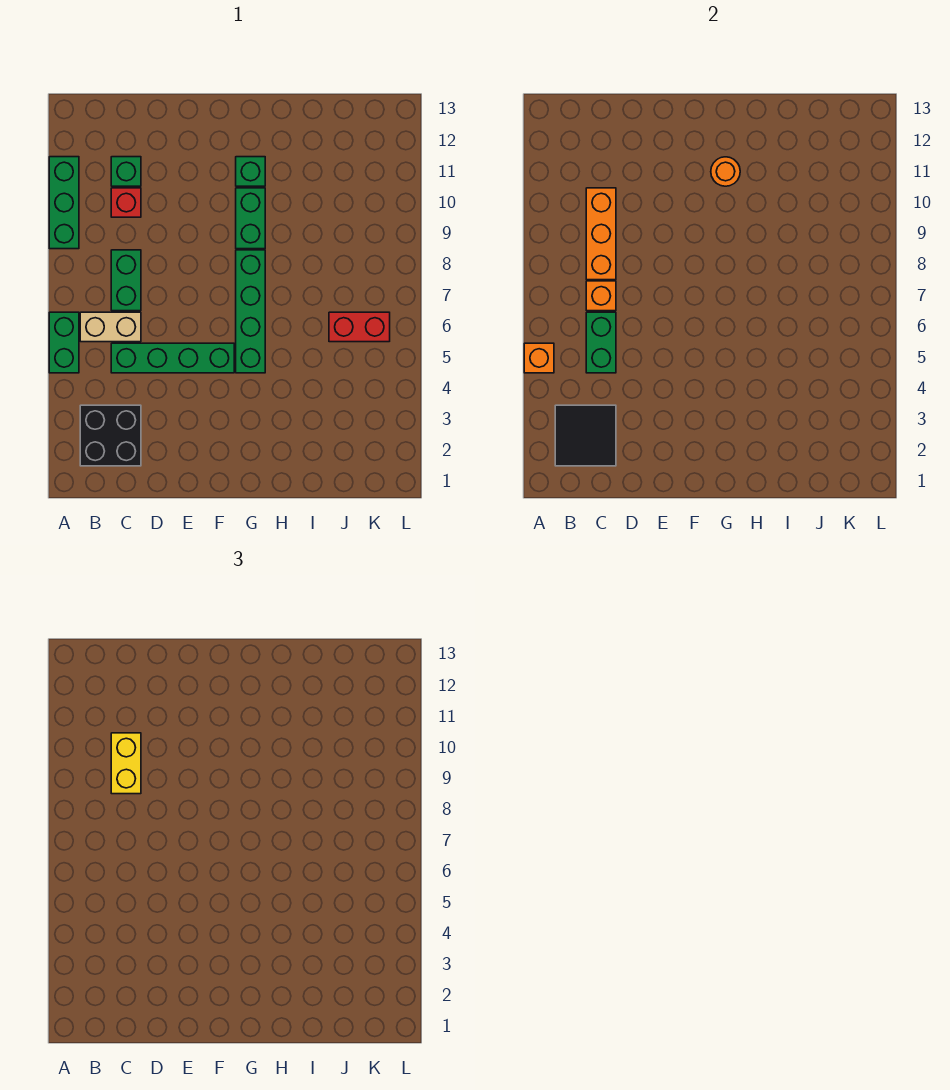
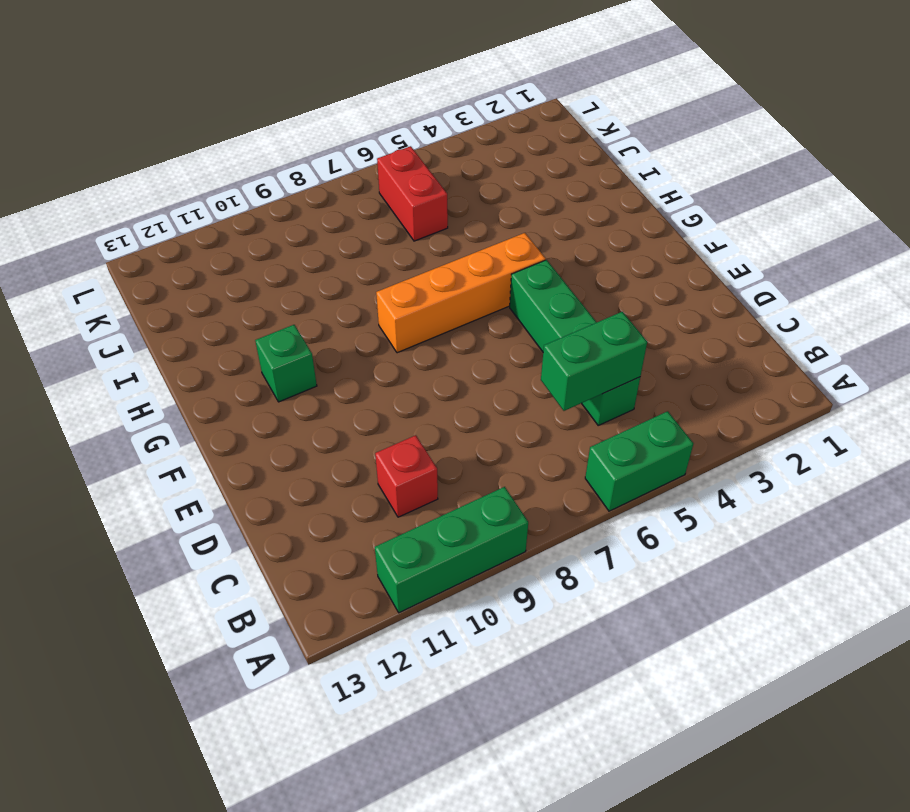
orange 1x4 brick [376,233,546,353] -> green 1x4 brick [236,250,265,373]
none -> black 2x2 brick [80,405,141,466]
none -> tan 1x2 brick [80,312,141,342]
none -> green 1x2 brick [111,250,141,311]

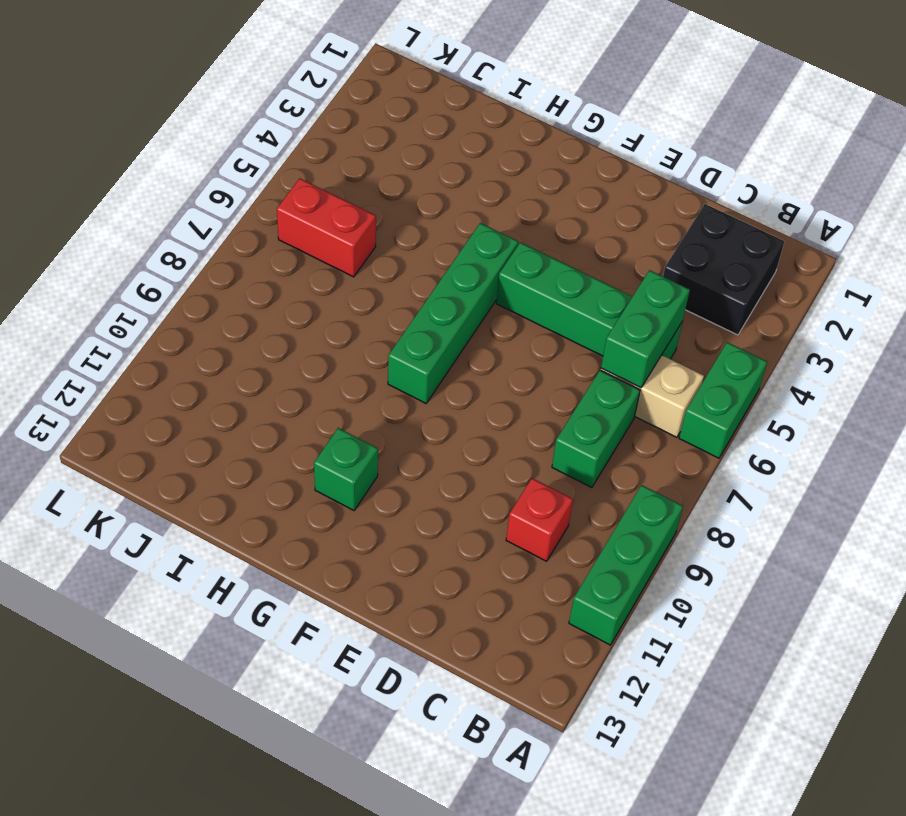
none -> green 1x1 brick [111,157,141,186]
none -> green 1x2 brick [236,188,265,249]
none -> orange 1x1 brick [524,343,554,373]

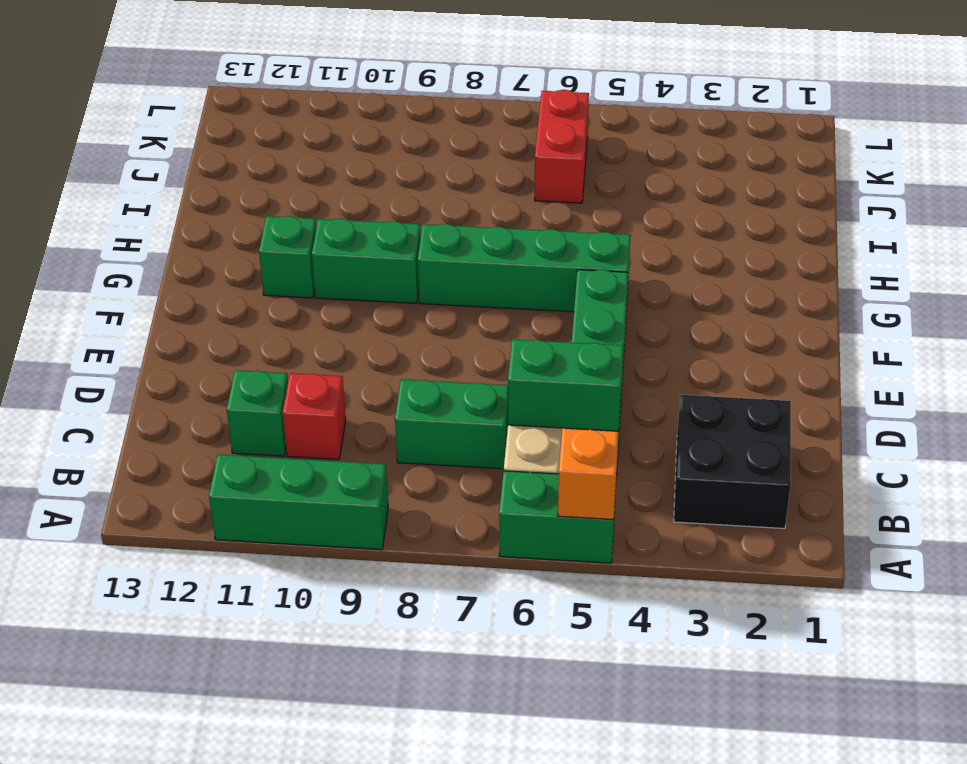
none -> black 2x2 tile [555,405,616,466]
none -> orange 1x1 brick [586,281,616,311]
none -> orange 1x3 brick [586,188,616,280]

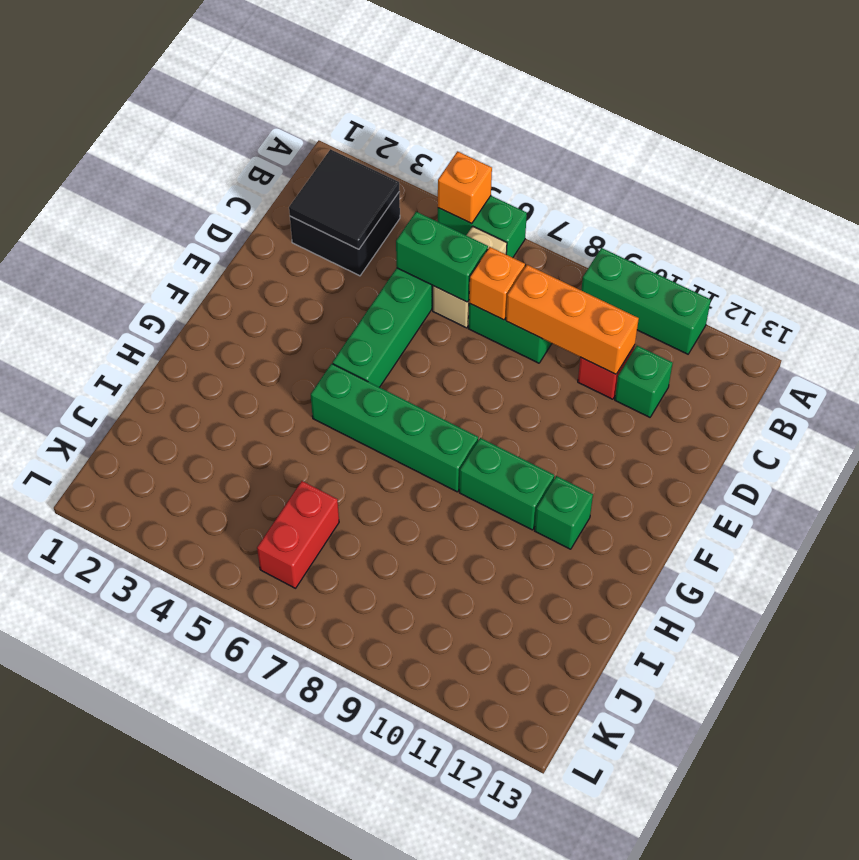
none -> orange 1x1 round brick [711,157,740,186]
none -> yellow 1x2 brick [111,733,141,794]

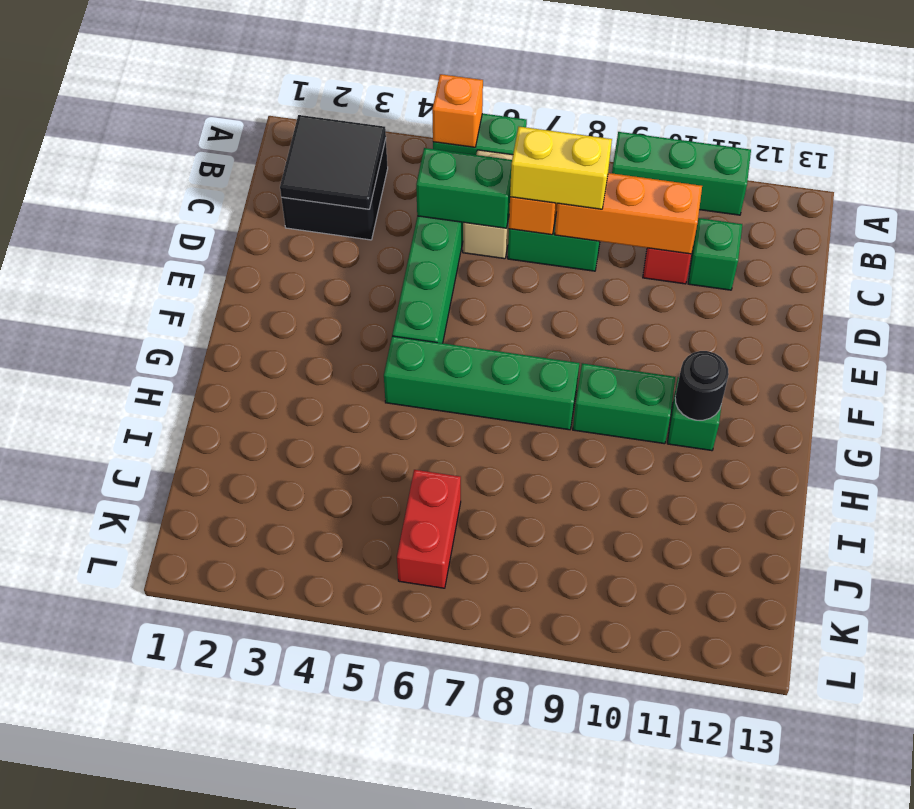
yellow 1x2 brick [510,127,612,209] -> yellow 1x2 brick moved to [111,733,141,794]
black 1x1 round brick [675,351,729,420] -> orange 1x1 round brick [711,157,740,186]

